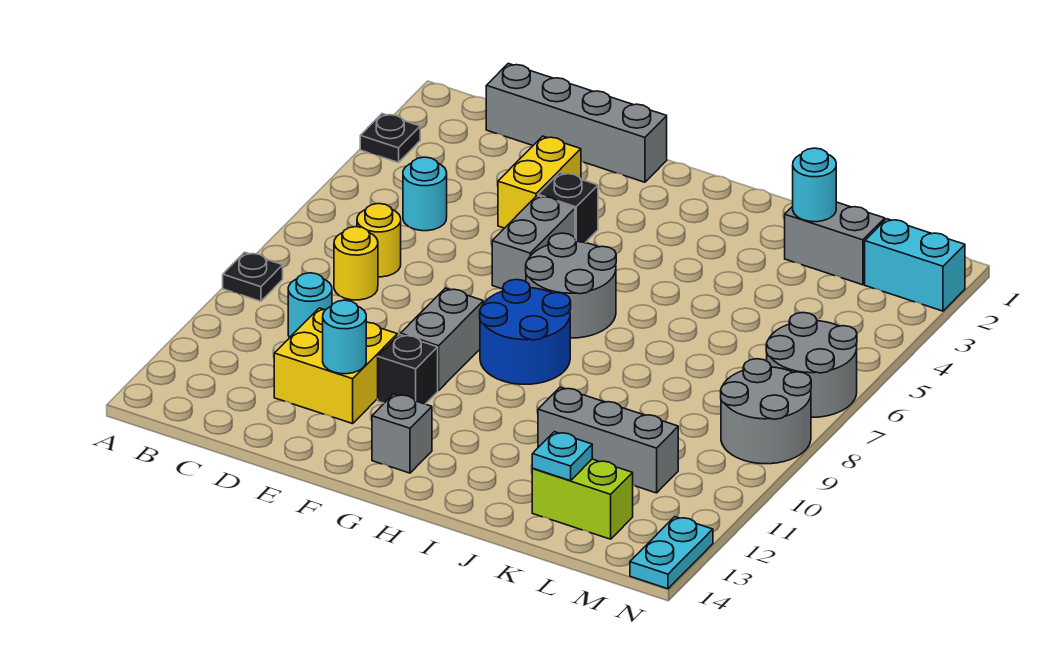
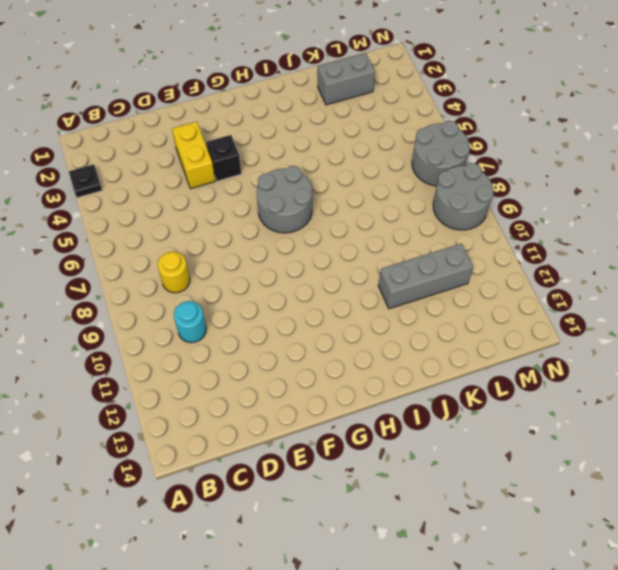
none -> black 1x1 plate [223,252,283,301]
none -> grey 1x4 brick [486,63,667,182]
none -> cyan 1x1 round brick [403,157,447,231]

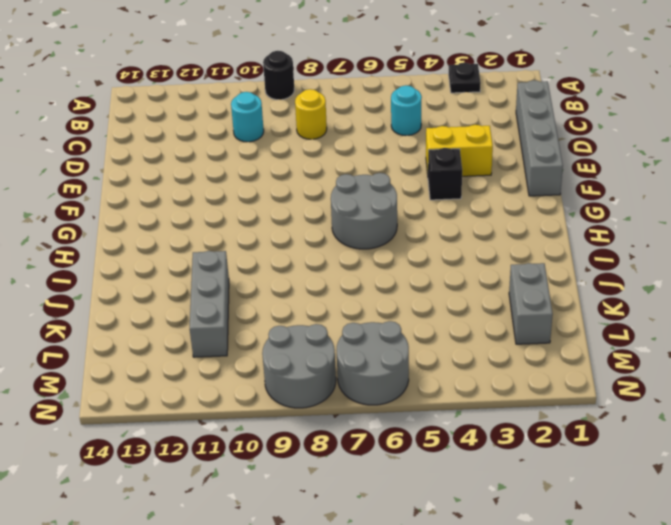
black 1x1 round brick [263,51,294,100] -> black 1x1 plate [223,252,283,301]
none -> yellow 1x1 round brick [357,204,401,277]
none -> yellow 2x2 brick [274,308,397,424]
none -> grey 1x2 brick [492,196,575,289]

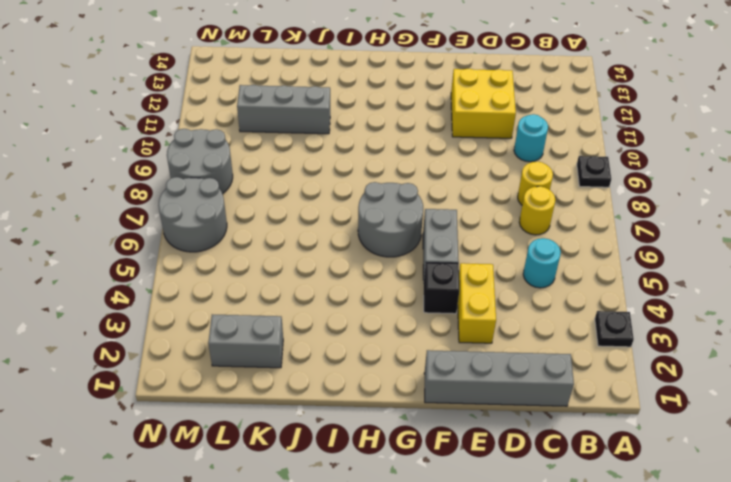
none -> grey 1x2 brick [401,288,483,390]
none -> black 1x1 brick [378,334,438,404]
none -> blue 2x2 round brick [480,279,571,384]

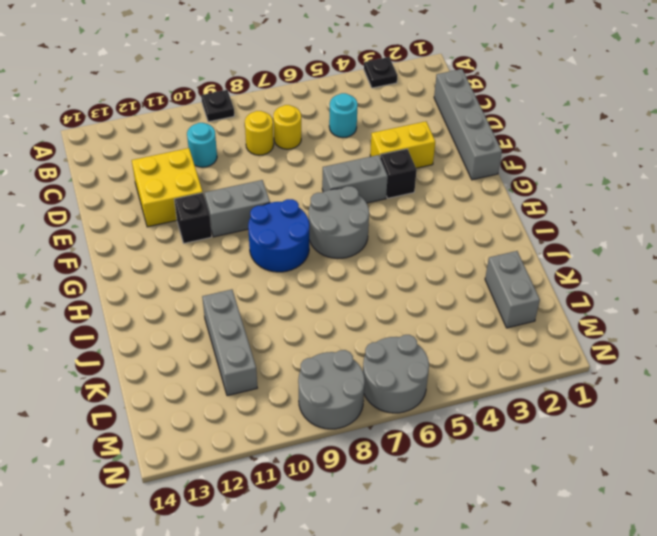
none -> grey 1x1 brick [372,394,432,473]
none -> lime 1x2 brick [532,459,633,539]
none -> cyan 1x2 brick [865,219,965,311]

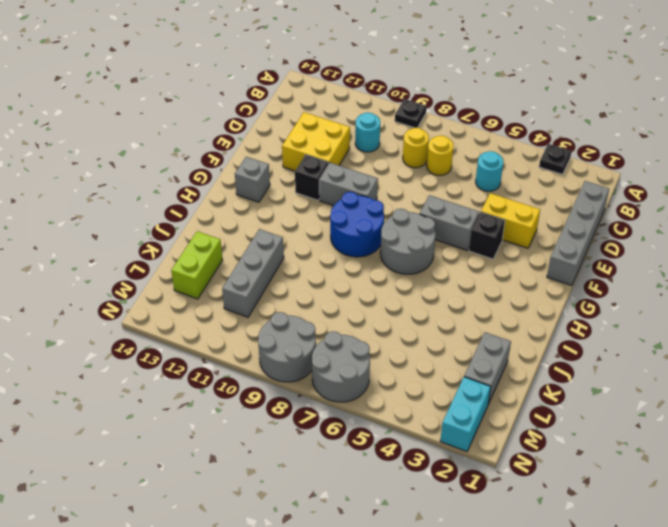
none -> cyan 1x2 plate [630,517,713,589]
none -> cyan 1x1 round brick [323,300,366,374]
none -> cyan 1x1 round brick [793,148,836,222]

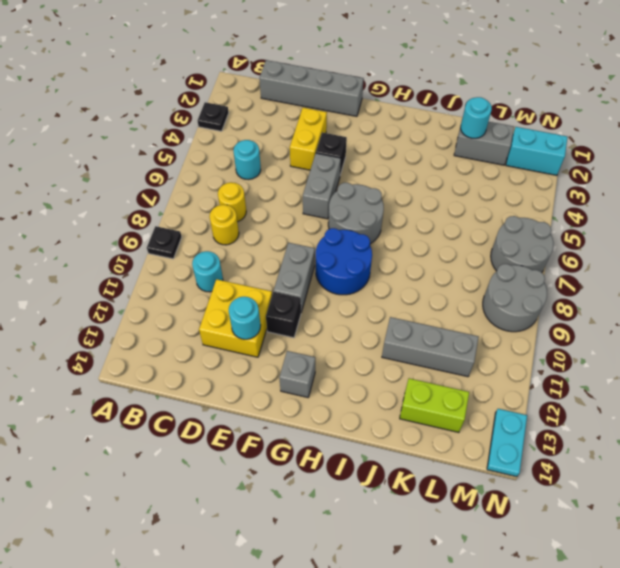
none -> cyan 1x1 plate [532,432,592,481]

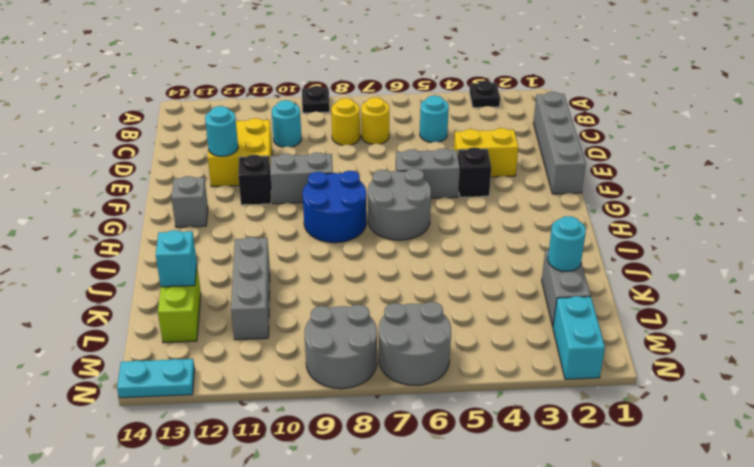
cyan 1x1 brick [156,230,197,287] -> cyan 1x1 plate [532,432,592,481]

